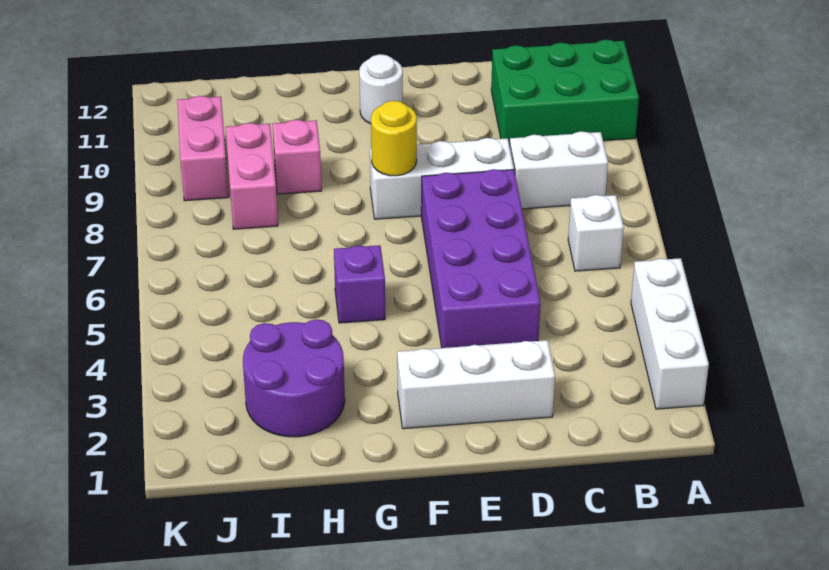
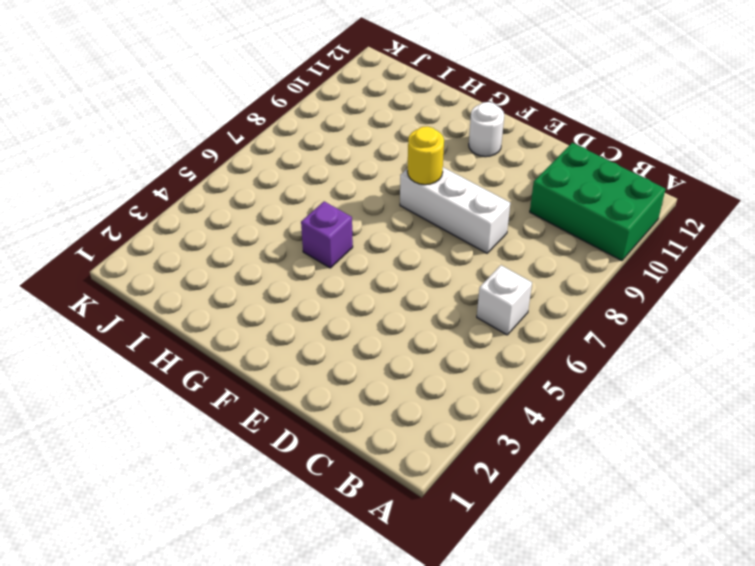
none -> white 1x3 brick [631,258,709,409]
none -> white 1x2 brick [510,131,608,209]
none -> white 1x3 brick [397,340,555,429]

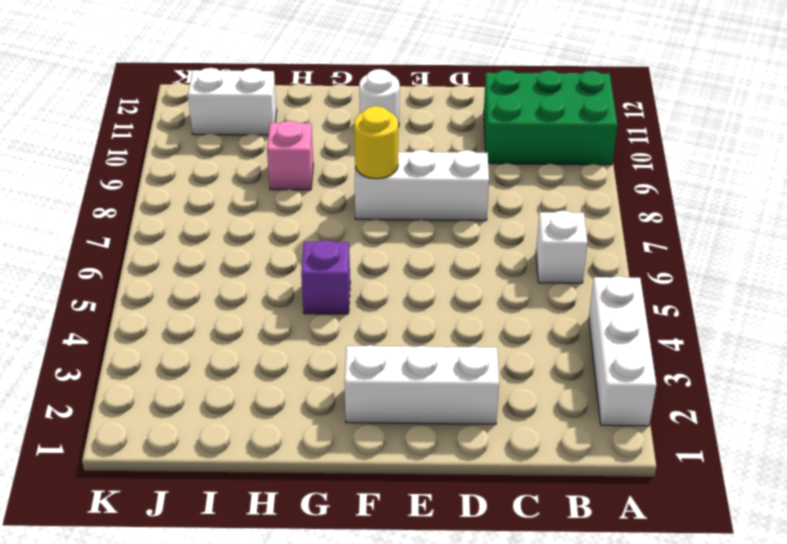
white 1x2 brick [188,68,277,135] -> white 1x2 brick moved to [510,131,608,209]
none -> purple 2x4 brick [421,169,540,348]
none -> purple 2x2 round brick [243,319,345,437]
none -> pink 1x2 brick [226,123,278,229]

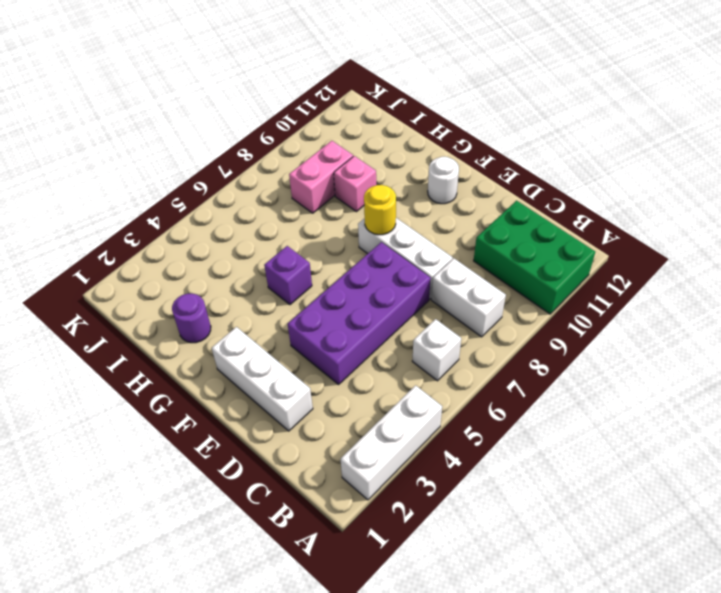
purple 1x1 round brick [172,293,211,343] -> purple 2x2 round brick [243,319,345,437]
none -> pink 1x2 brick [177,96,229,201]

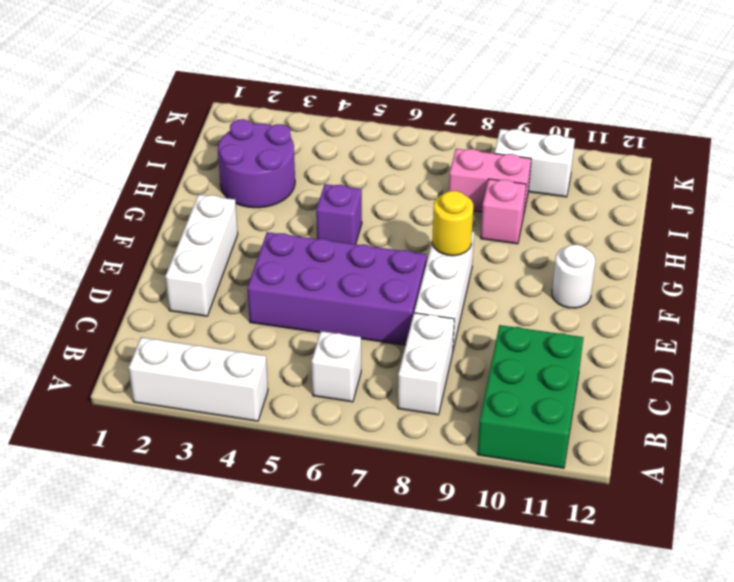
white 1x2 brick [494,129,575,197] -> pink 1x2 brick [177,96,229,201]

